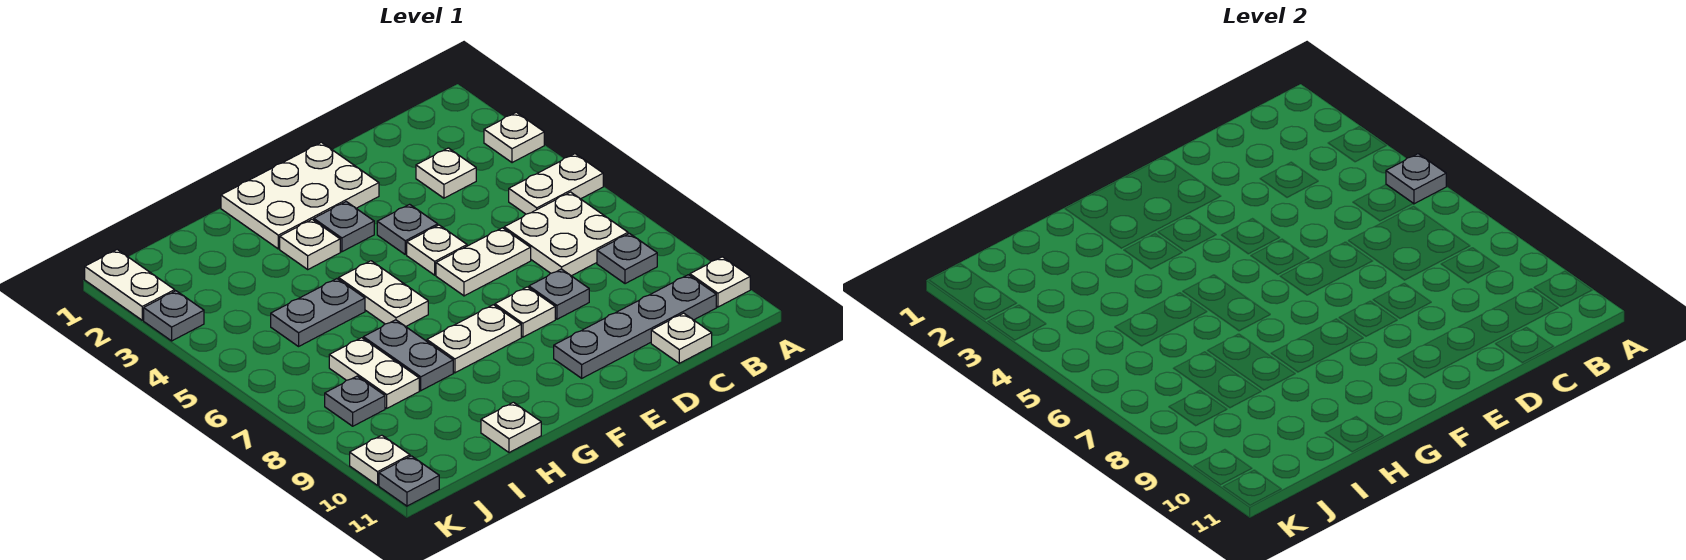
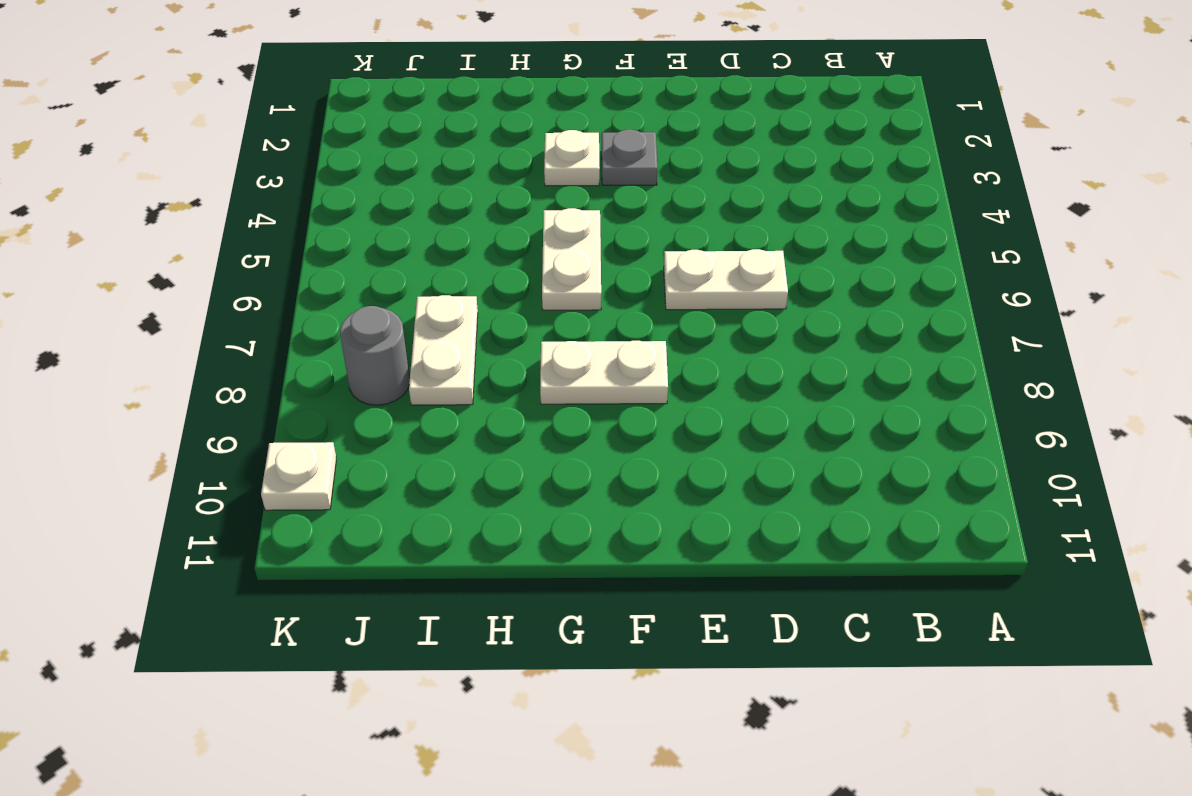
grey 1x1 round brick [340,306,410,405] -> grey 1x1 plate [325,376,385,426]
none -> white 1x1 plate [484,112,544,163]
none -> white 1x2 plate [509,154,603,214]
none -> white 1x1 plate [690,257,750,307]

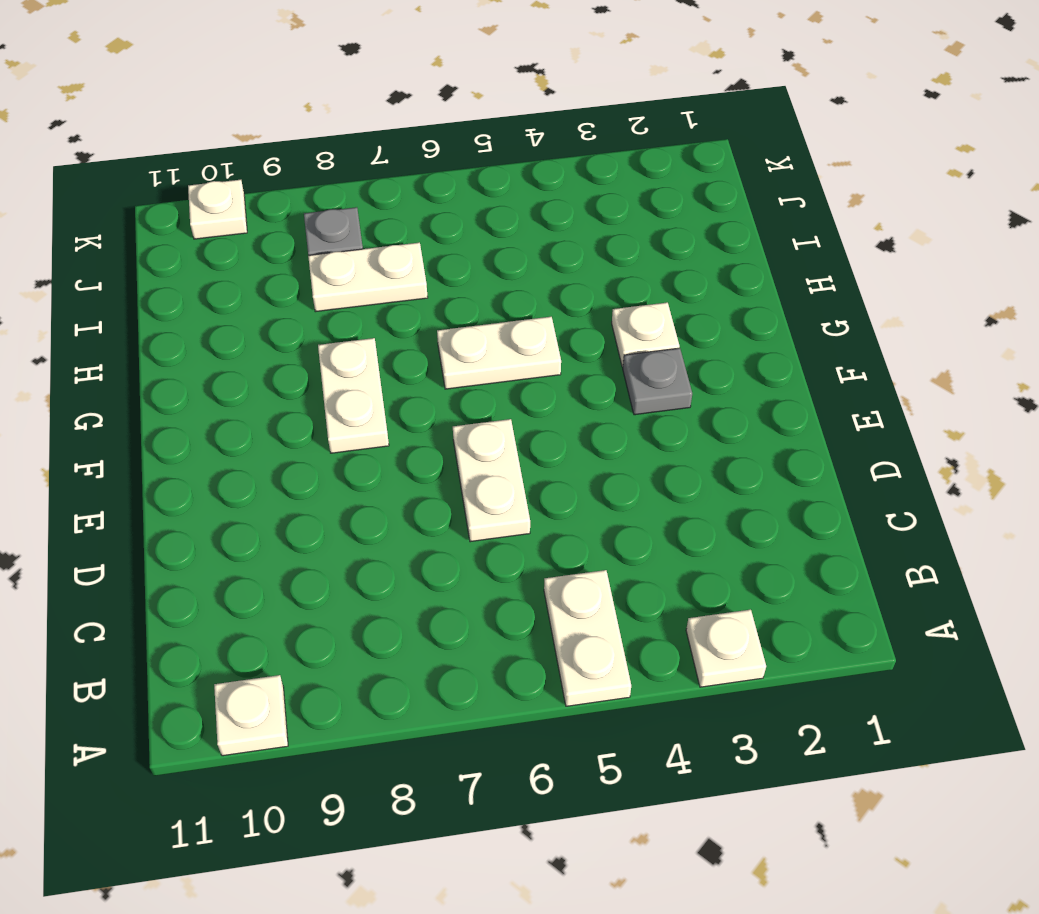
none -> white 2x2 plate [504,192,628,276]
none -> grey 1x1 plate [597,233,657,284]
none -> grey 1x4 plate [554,275,716,378]

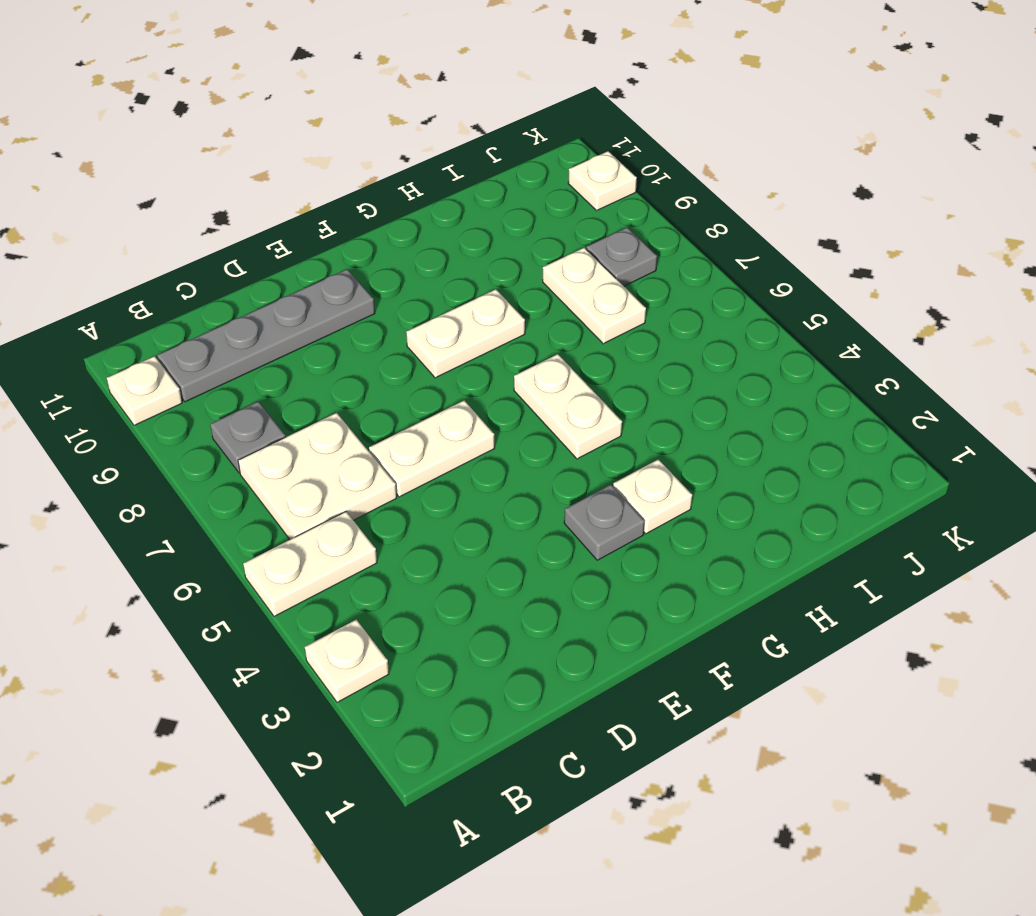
none -> white 1x1 plate [416,148,476,198]
none -> white 1x1 plate [651,313,712,363]
none -> grey 1x1 plate [529,269,589,319]

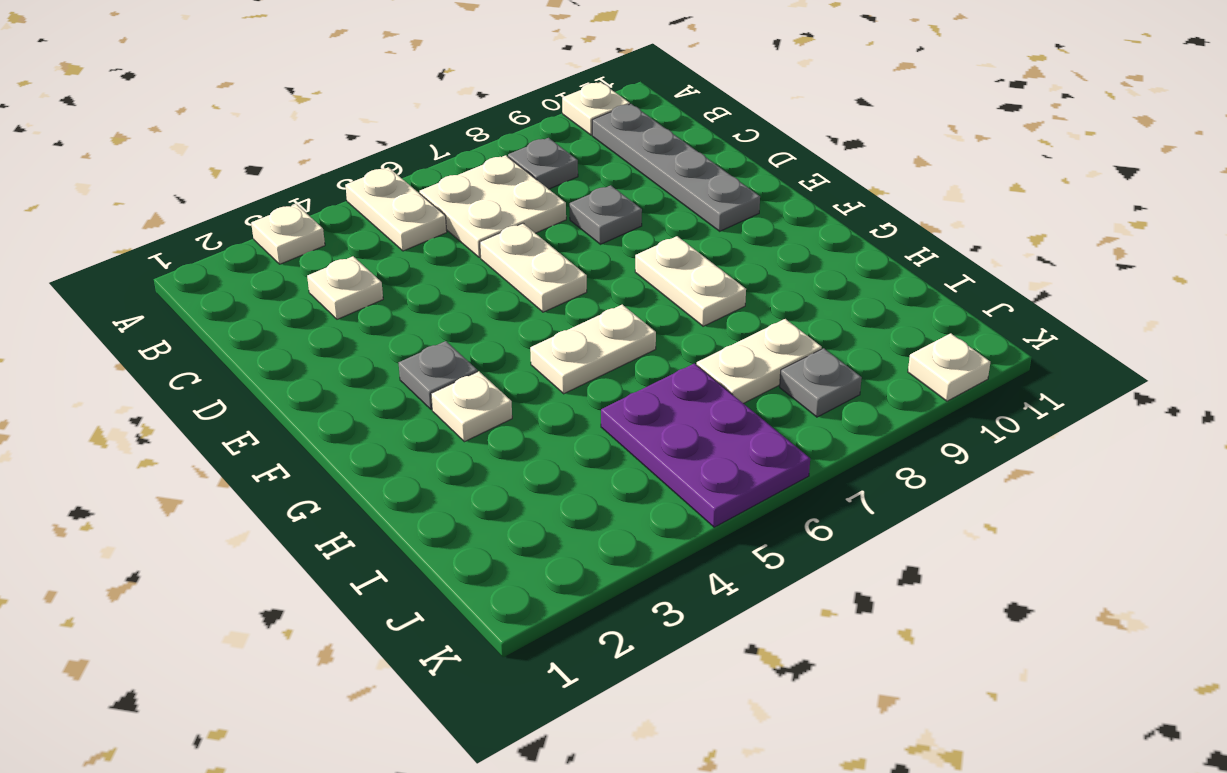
purple 2x3 plate [601,363,810,527] -> grey 1x2 plate [271,279,365,346]
none -> white 1x1 plate [651,313,712,363]
none -> white 2x3 plate [221,142,379,249]
none -> grey 1x1 plate [377,204,438,254]

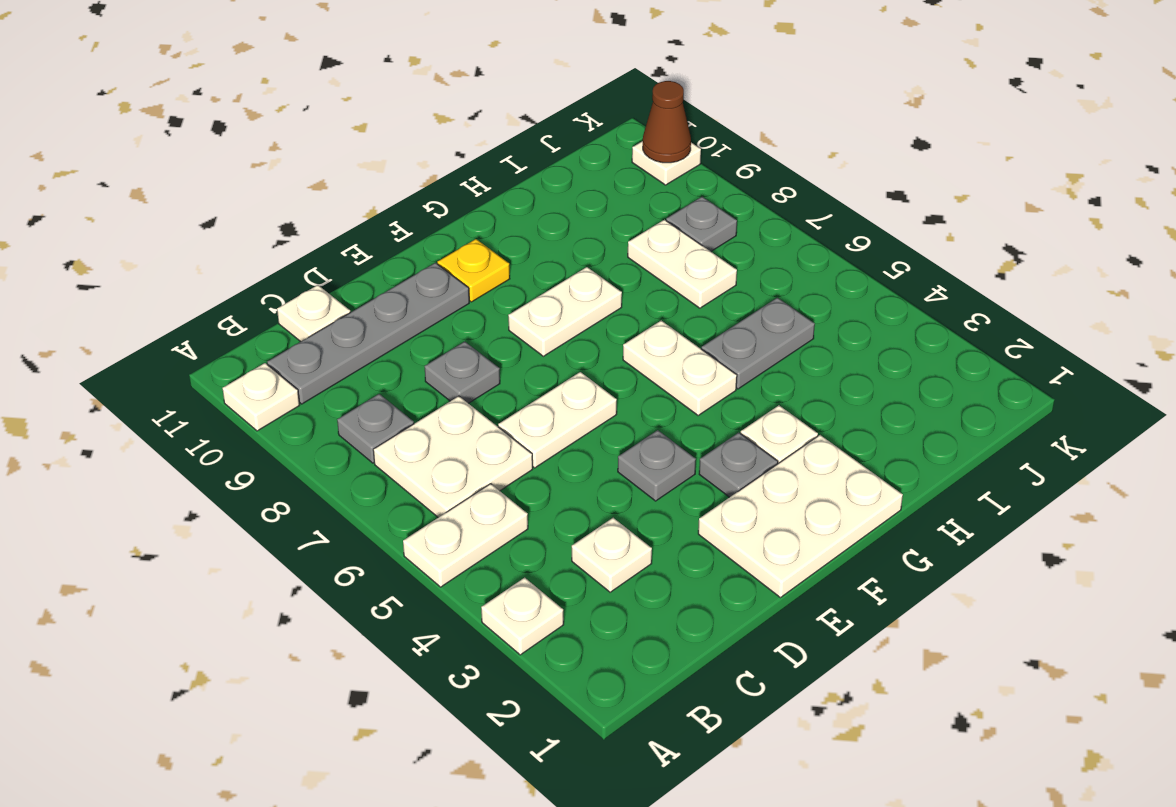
yellow 1x1 plate [437,239,510,302] -> none
brown 1x1 cone [643,81,691,163] -> none
none -> white 1x1 plate [407,225,467,275]
none -> white 1x1 plate [495,287,555,337]
none -> grey 1x2 plate [363,320,453,391]

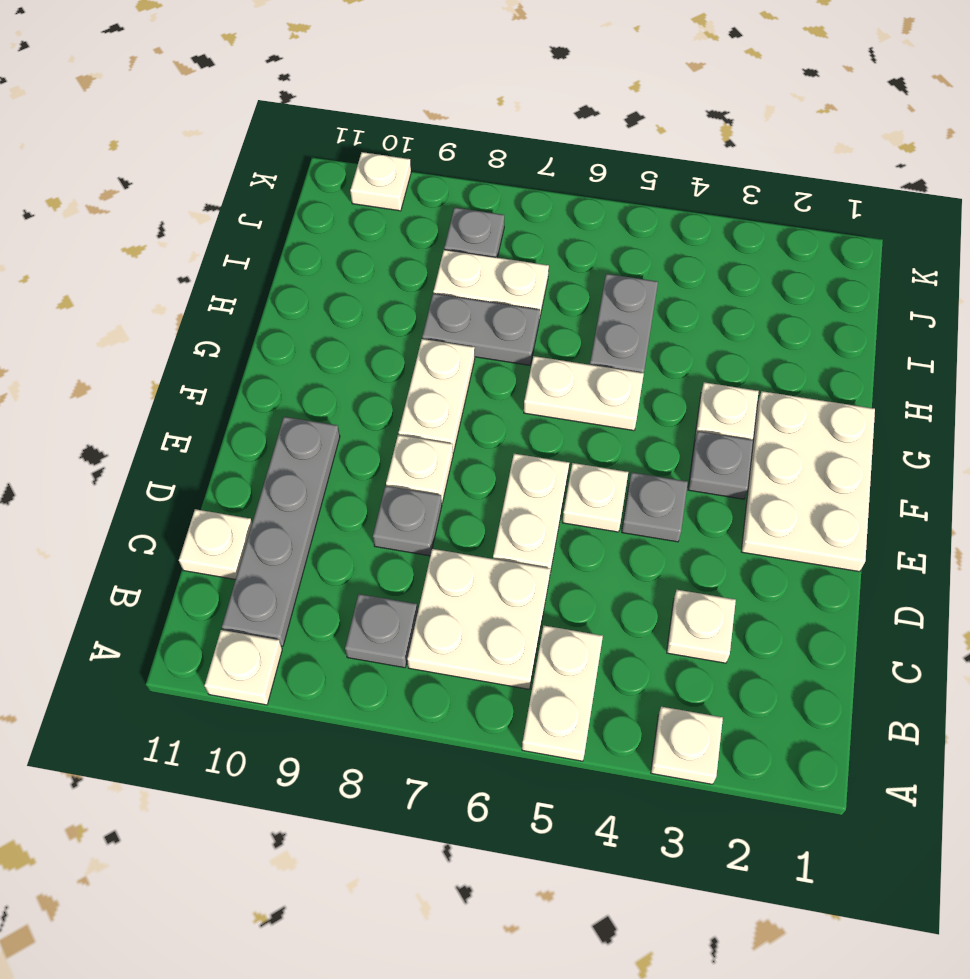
none -> white 1x1 plate [481,402,541,453]
none -> white 1x2 plate [85,250,175,320]
none -> grey 1x1 plate [144,291,204,341]

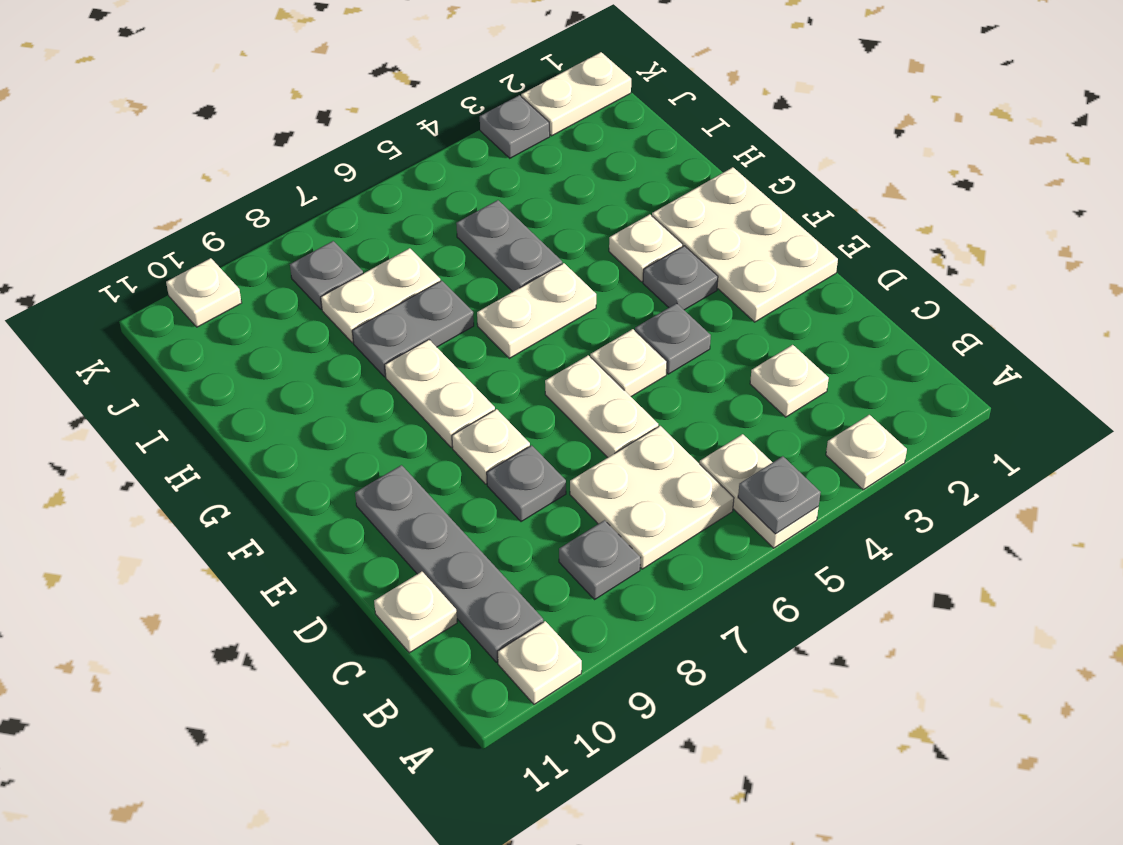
none -> white 1x1 plate [481,402,541,453]
none -> grey 1x1 plate [379,456,439,506]

